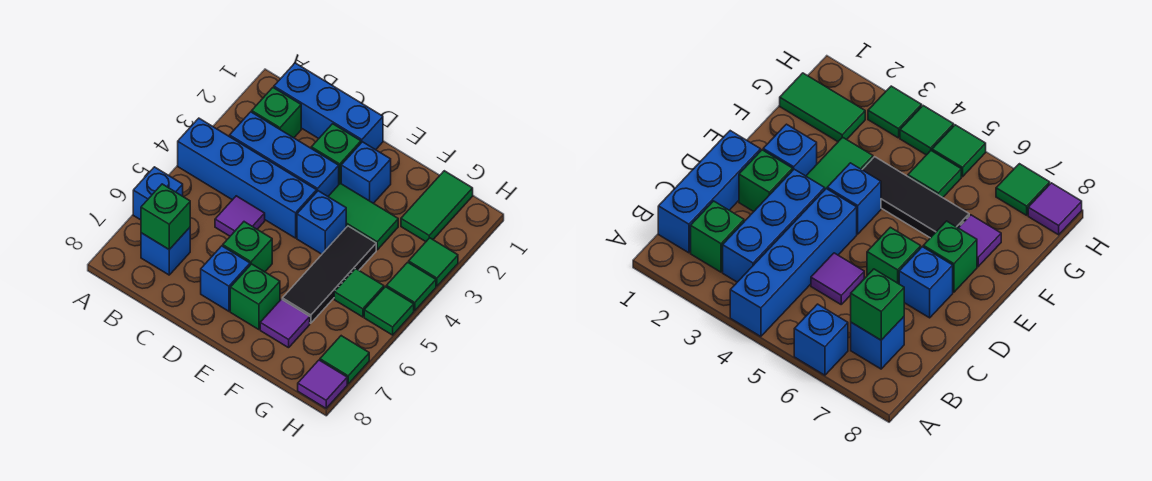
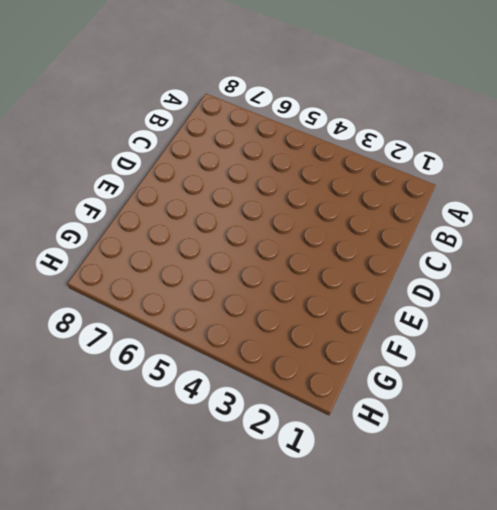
none -> blue 1x4 brick [178,118,317,238]
none -> blue 1x1 brick [133,167,183,220]
none -> blue 1x3 brick [274,63,383,150]

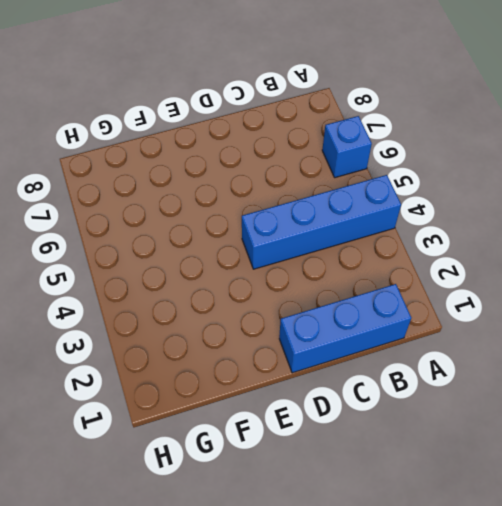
none -> green 1x1 brick [252,88,301,138]
none -> blue 1x3 brick [230,112,339,196]
none -> blue 1x1 brick [141,228,190,275]

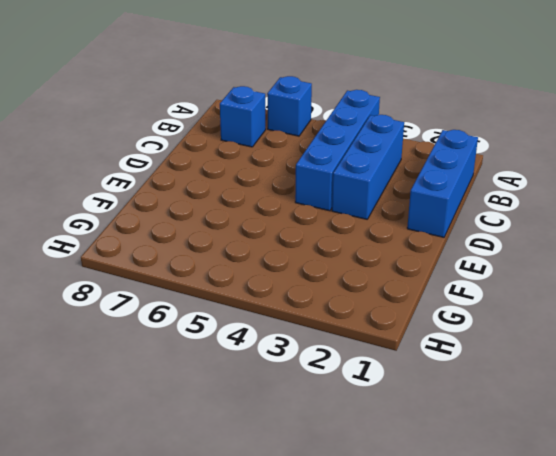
none -> green 1x1 brick [252,88,301,138]
none -> purple 1x1 tile [215,196,265,236]
none -> green 1x1 brick [311,124,361,184]

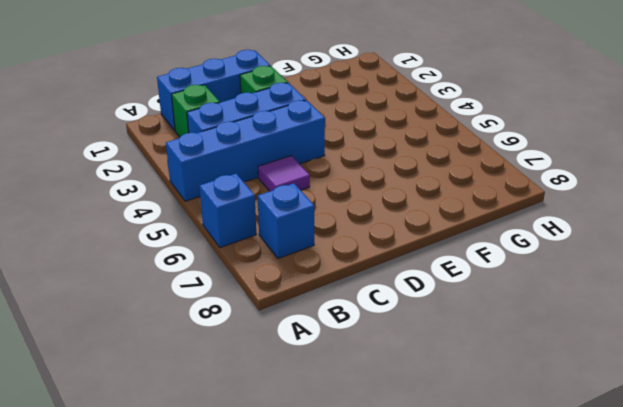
none -> green 1x1 brick [223,222,272,272]
none -> blue 1x1 brick [201,246,250,311]
none -> blue 1x1 brick [341,142,391,203]

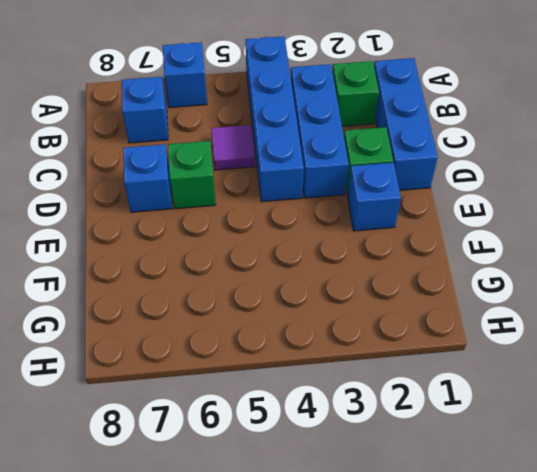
none -> green 1x2 tile [328,183,398,250]
none -> blue 1x1 brick [297,191,346,254]
none -> green 1x1 brick [230,264,280,330]

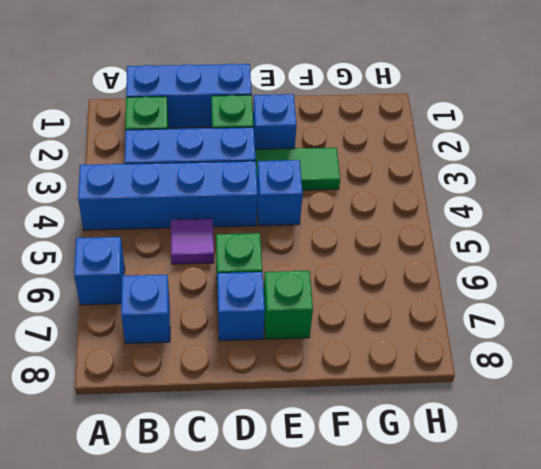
none -> black 1x3 tile [282,226,376,323]
none -> purple 1x1 tile [260,299,310,348]
none -> green 1x2 tile [401,171,473,242]

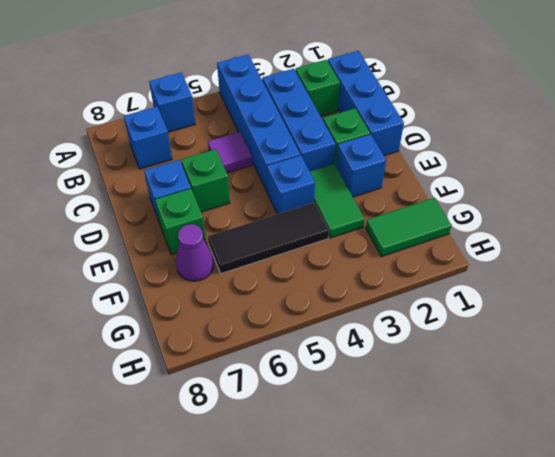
purple 1x1 cone [176,224,214,281] -> purple 1x1 tile [260,299,310,348]
none -> green 1x1 tile [334,269,384,317]
none -> green 1x1 tile [409,238,458,286]
none -> green 1x1 tile [386,262,436,311]

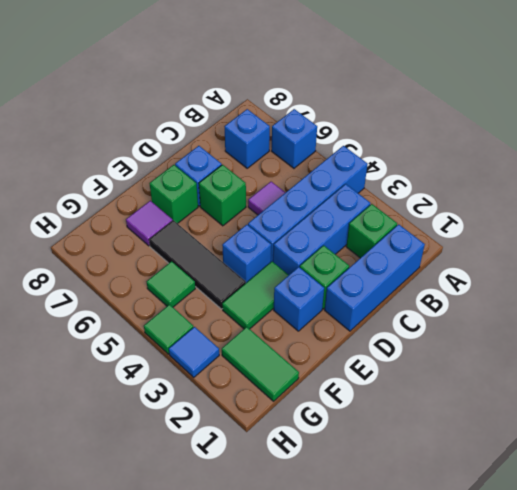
blue 1x1 tile [169,327,219,377] -> green 1x1 tile [409,238,458,286]
none -> green 1x1 tile [364,287,414,335]
none -> green 1x1 tile [320,336,369,384]
none -> purple 1x1 tile [298,360,347,408]

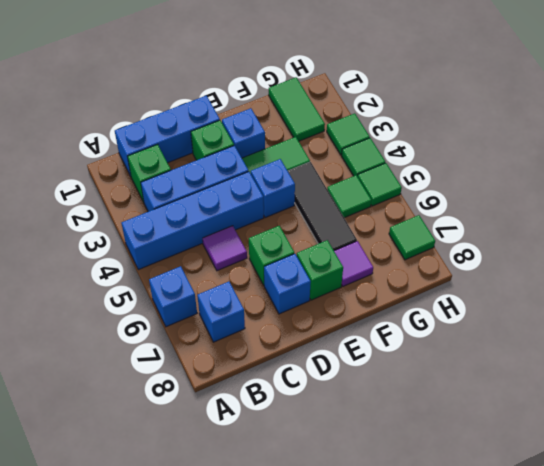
none -> purple 1x1 tile [298,360,347,408]
none -> green 1x1 brick [141,184,190,250]

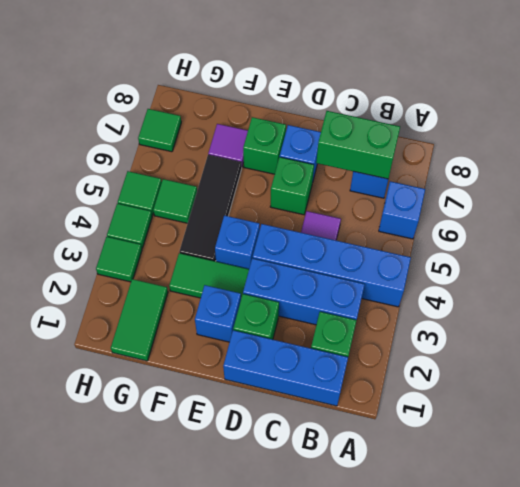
green 1x2 brick [316,111,400,179] -> green 1x1 brick [141,184,190,250]
none -> purple 1x1 tile [298,360,347,408]

